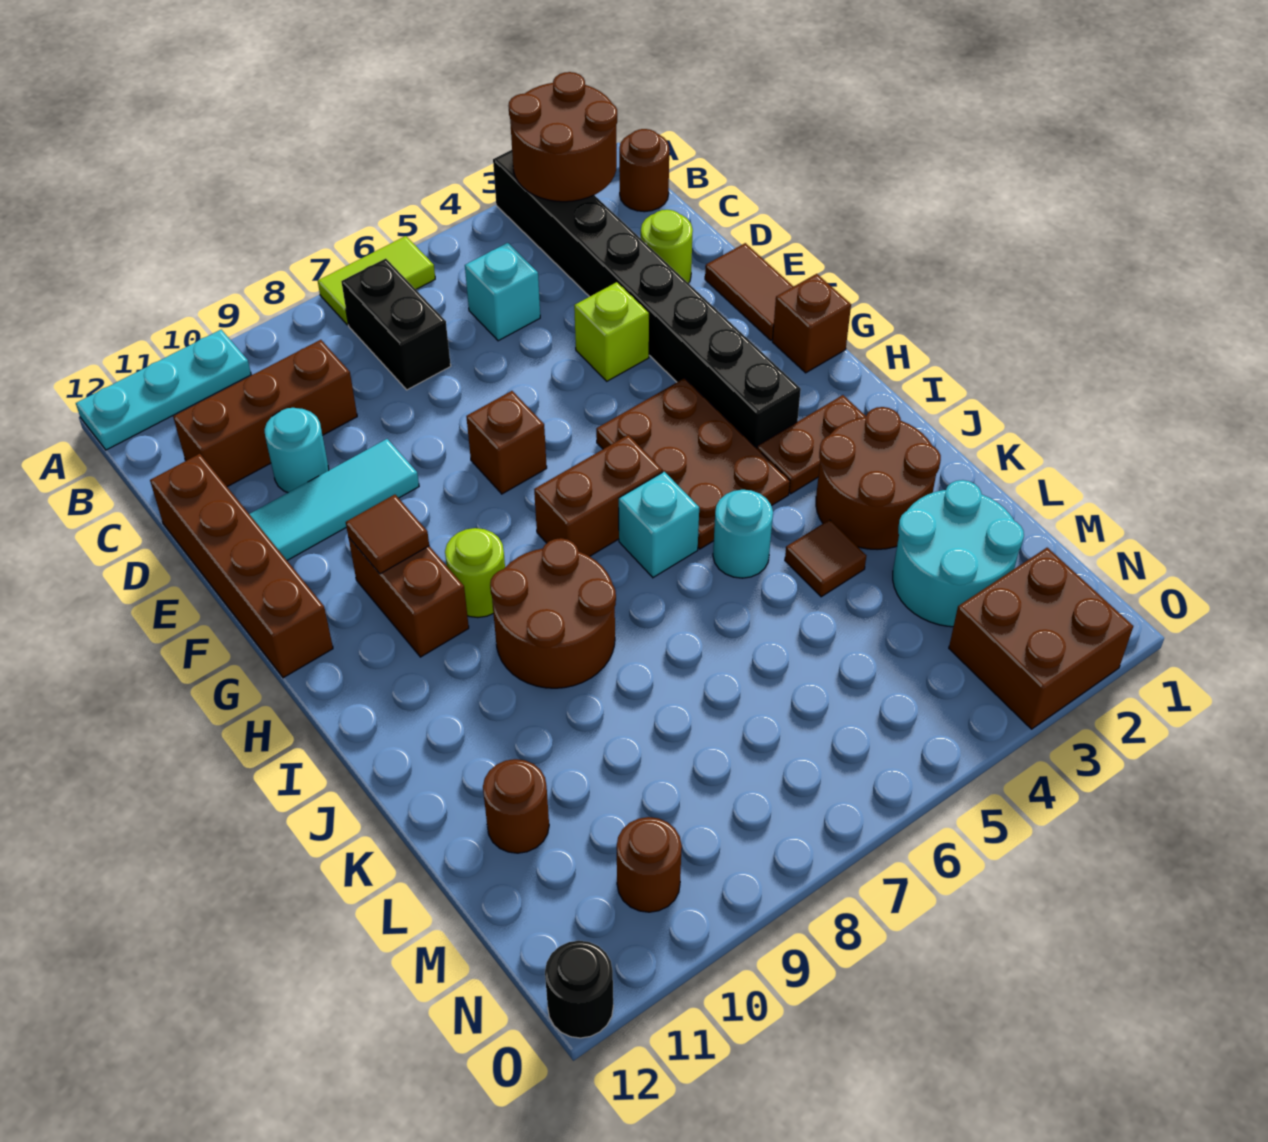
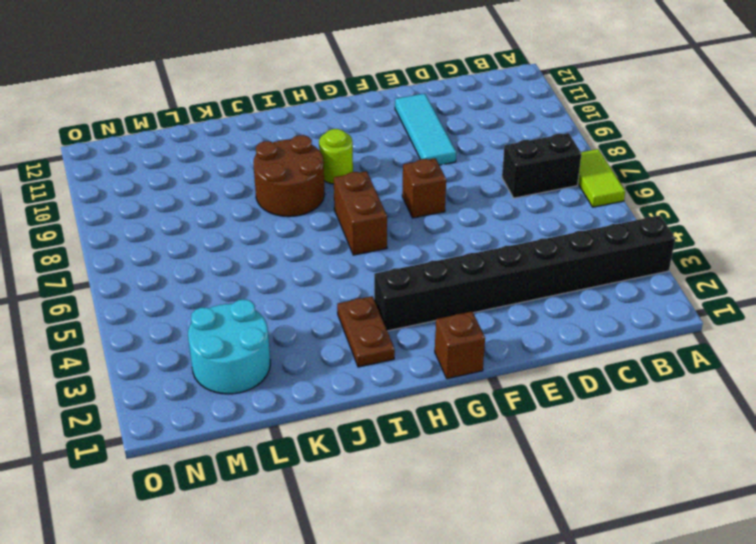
none -> cyan 1x3 plate [76,330,251,450]
none -> brown 1x1 round brick [619,129,669,212]
none -> cyan 1x1 brick [465,243,540,341]
none -> brown 1x3 brick [173,340,357,487]

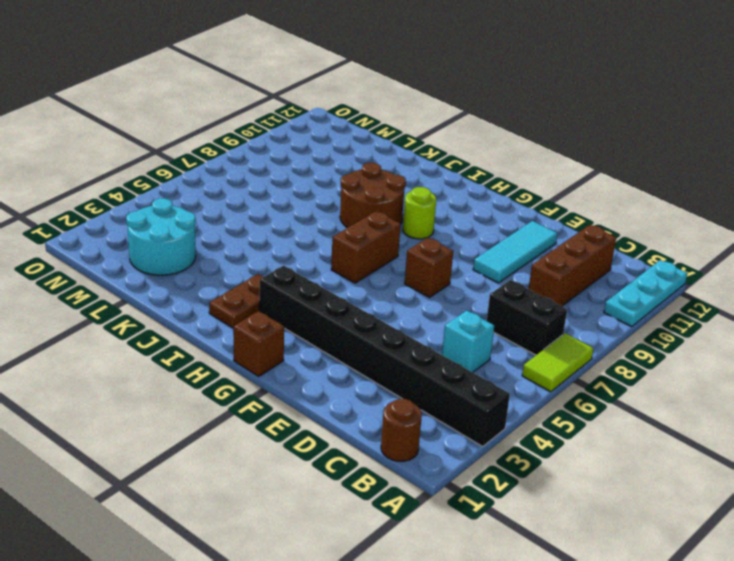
none -> lime 1x1 round brick [641,210,693,283]
none -> cyan 1x1 round brick [265,408,329,493]
none -> brown 1x4 brick [150,454,333,678]
none -> brown 1x2 tile [705,243,794,340]

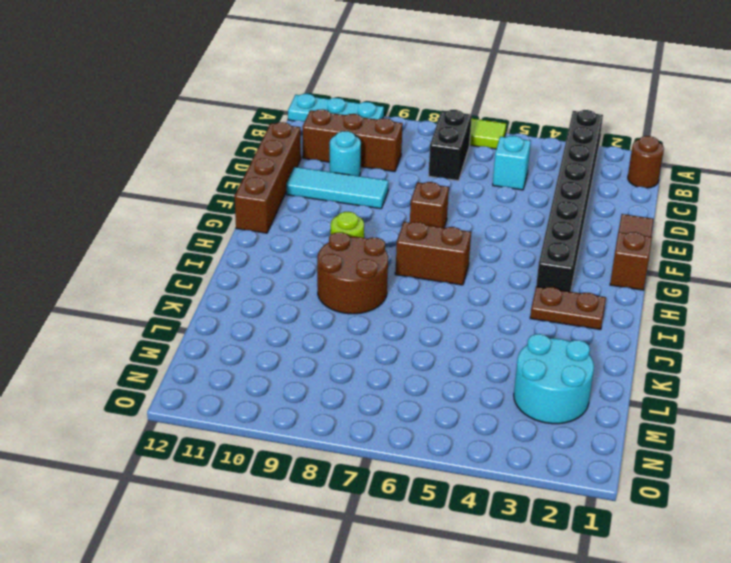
none -> lime 1x1 round brick [641,210,693,283]
none -> lime 1x1 brick [574,282,649,381]
none -> brown 2x3 plate [596,378,790,549]
none -> brown 1x2 brick [348,537,469,657]

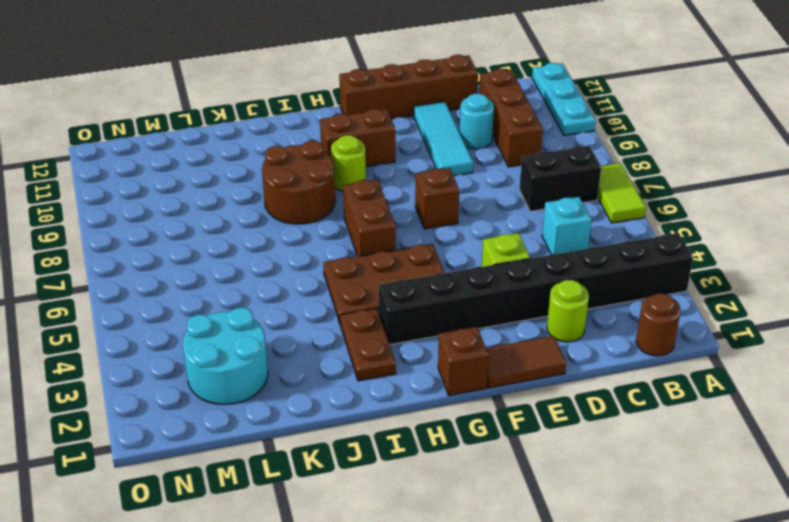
none -> cyan 1x1 brick [619,472,699,578]
none -> brown 2x2 round brick [816,407,941,550]
none -> cyan 1x1 round brick [713,490,773,578]
none -> brown 1x1 tile [785,520,866,597]

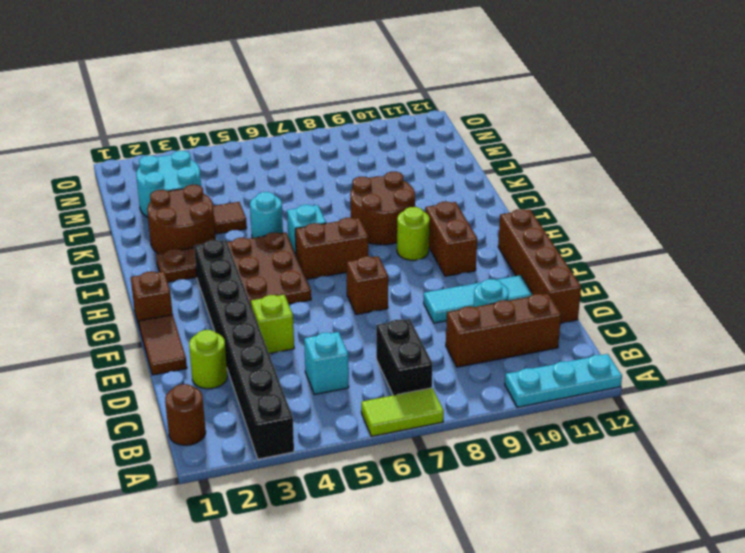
none -> brown 1x1 round brick [483,759,549,853]
none -> brown 2x2 brick [949,548,1133,729]
none -> brown 1x1 round brick [617,817,682,912]
none -> black 1x1 round brick [545,941,613,1038]

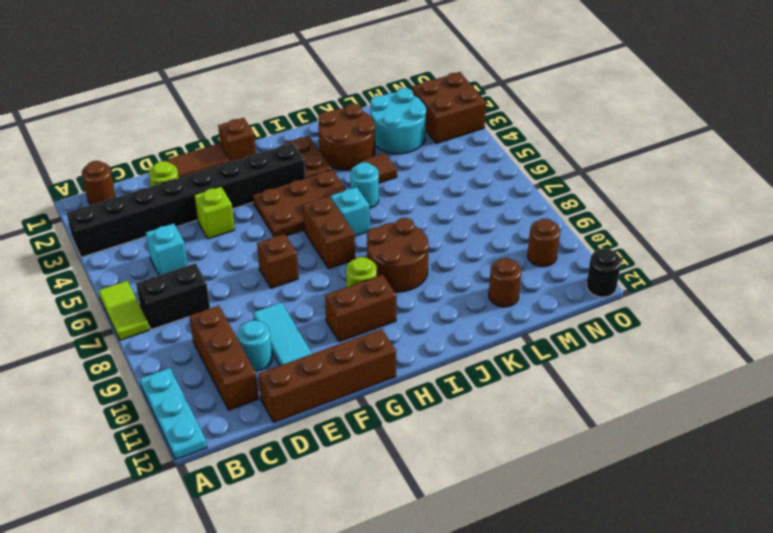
none -> brown 2x2 round brick [508,72,617,202]
none -> brown 1x1 tile [346,495,429,574]

